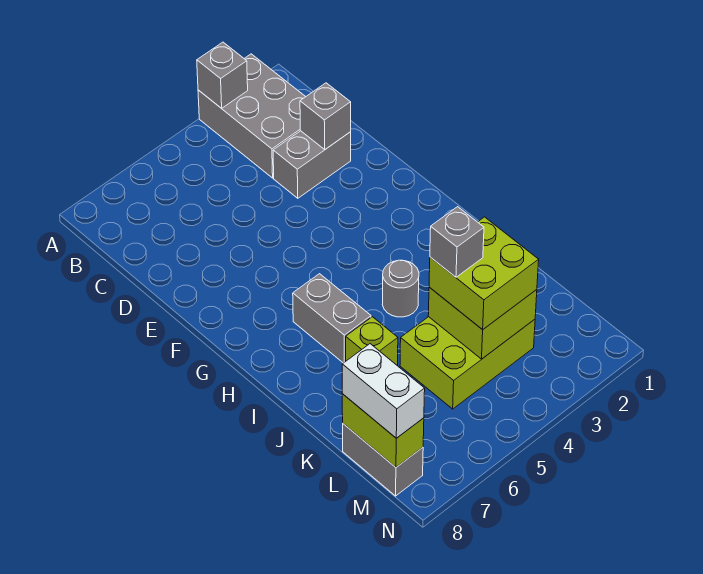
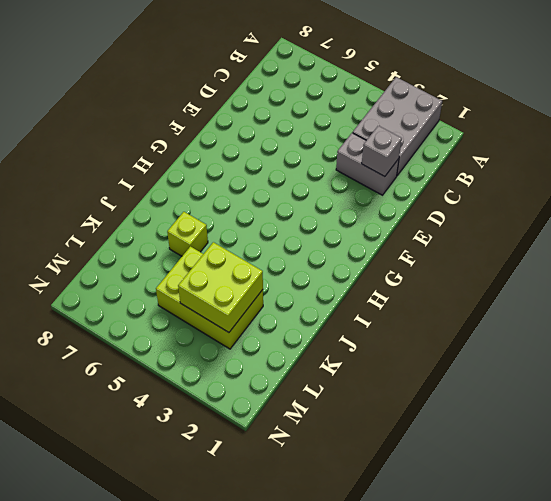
none -> grey 1x2 brick [293,274,371,363]
none -> grey 1x1 round brick [382,260,419,317]
none -> grey 1x2 brick [343,424,423,496]

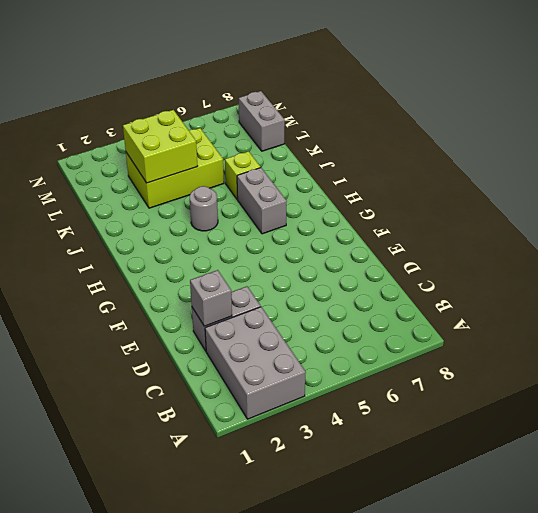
none -> grey 1x1 brick [197,42,248,108]
none -> lime 1x2 brick [342,394,424,467]
none -> lime 2x2 brick [429,217,539,330]

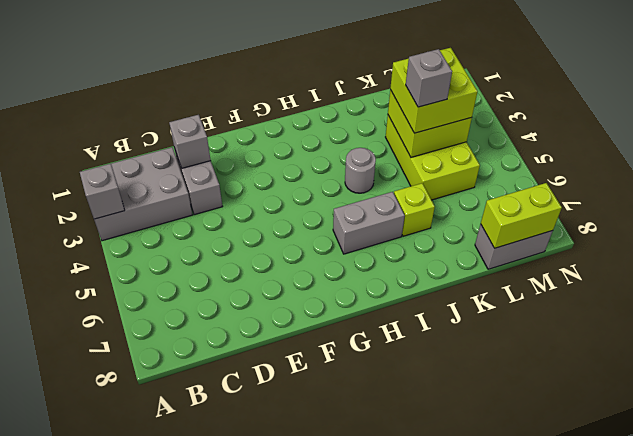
none -> white 1x2 brick [342,344,425,438]

